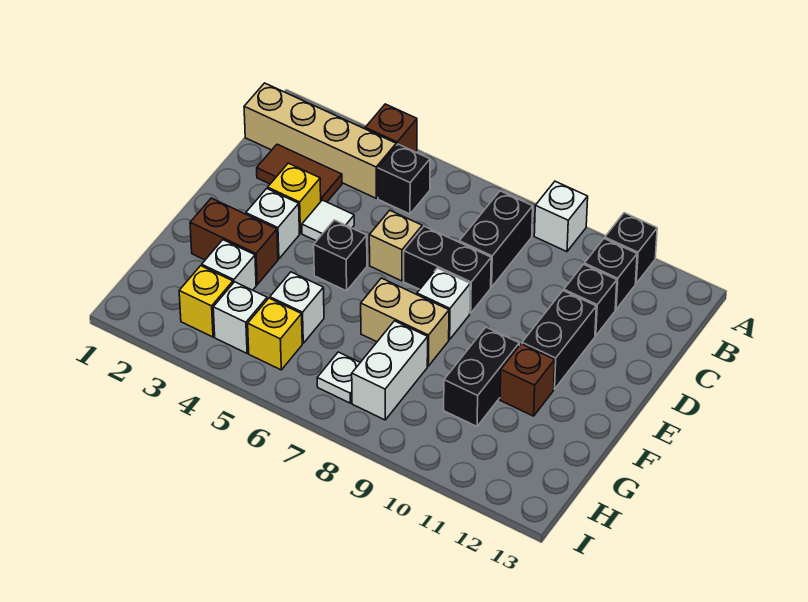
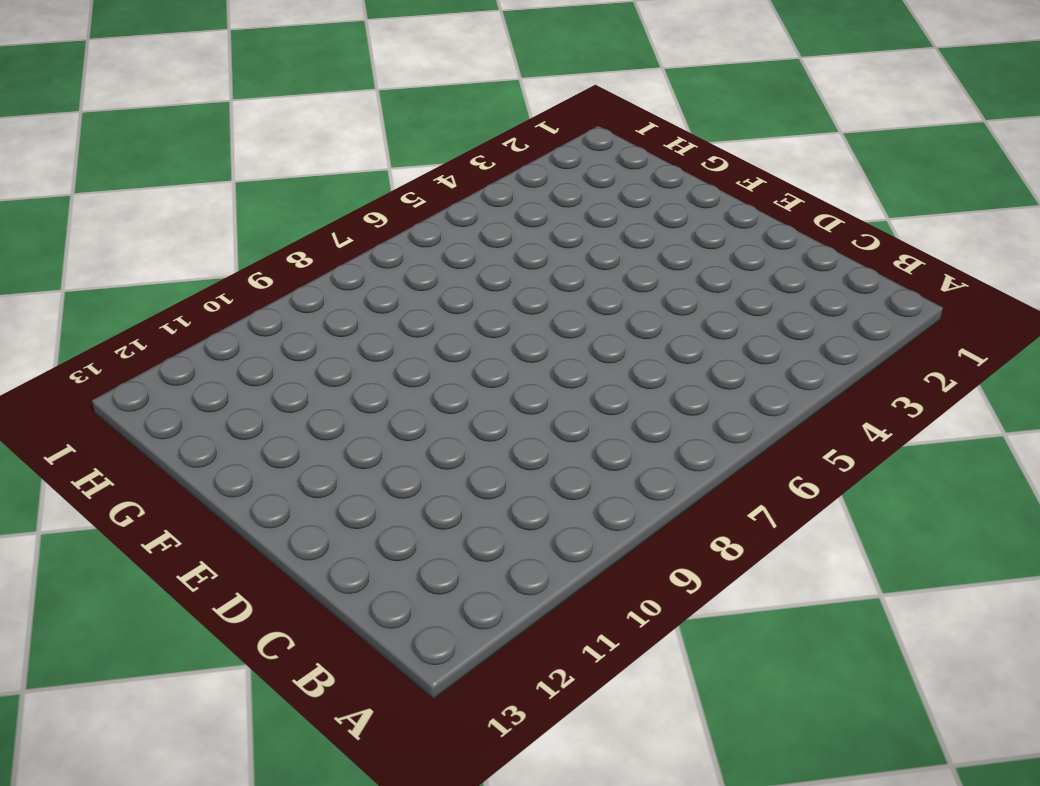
none -> brown 1x1 brick [365,104,417,152]
none -> white 1x1 brick [534,181,588,252]
none -> black 1x1 brick [605,213,657,283]

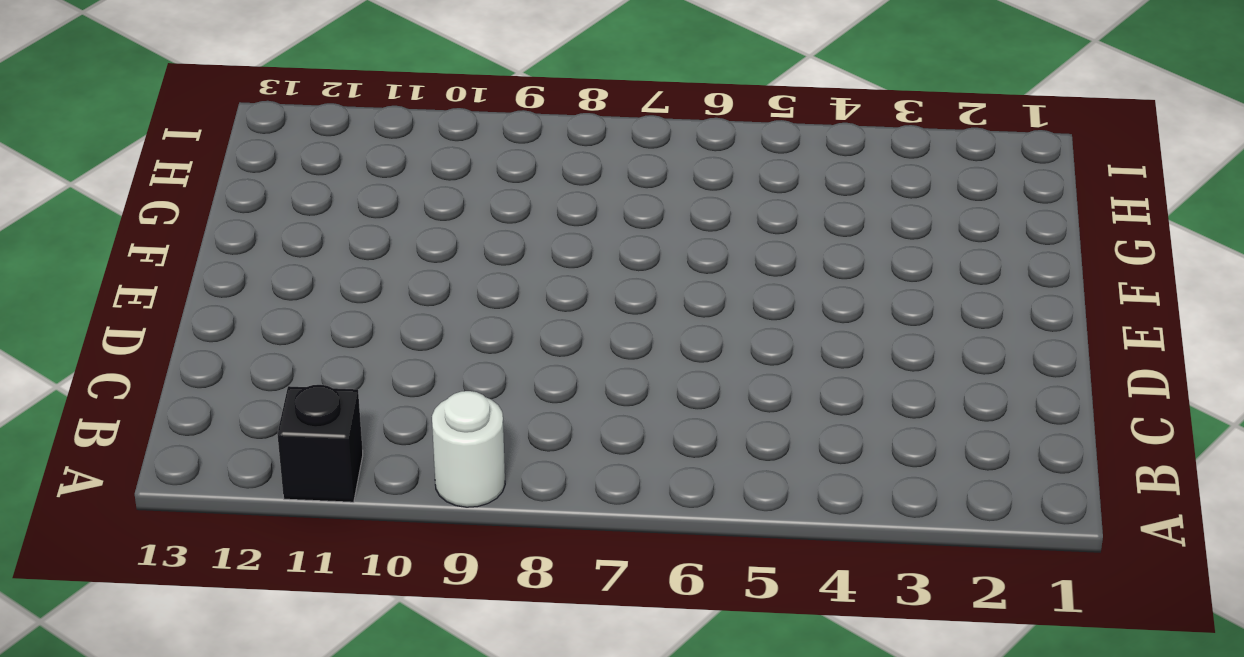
white 1x1 round brick [432,391,505,507] -> white 1x1 brick [534,181,588,252]
none -> brown 1x1 brick [365,104,417,152]
none -> tan 1x4 brick [244,83,396,198]
none -> black 1x1 brick [378,144,430,214]

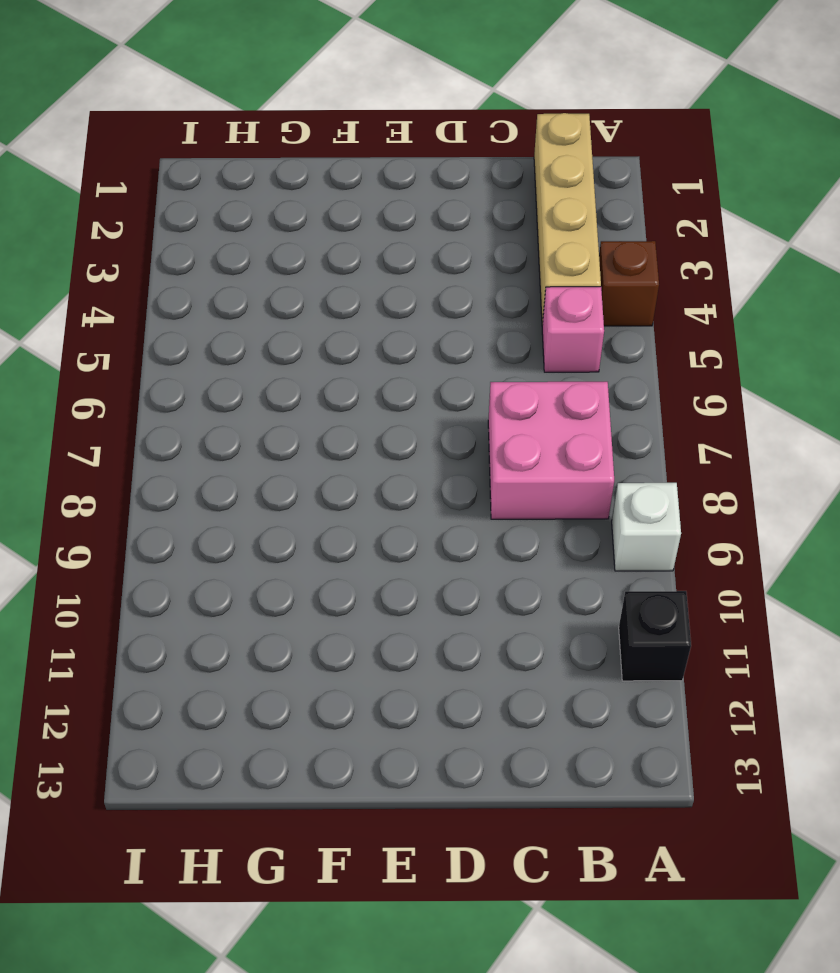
pink 1x1 brick [542,287,604,372] -> black 1x1 brick [378,144,430,214]
pink 2x2 brick [488,382,614,519] -> black 1x2 brick [459,191,533,287]
none -> black 1x1 brick [584,238,637,309]
none -> brown 1x2 tile [257,144,342,202]
none -> black 1x1 brick [564,264,617,336]

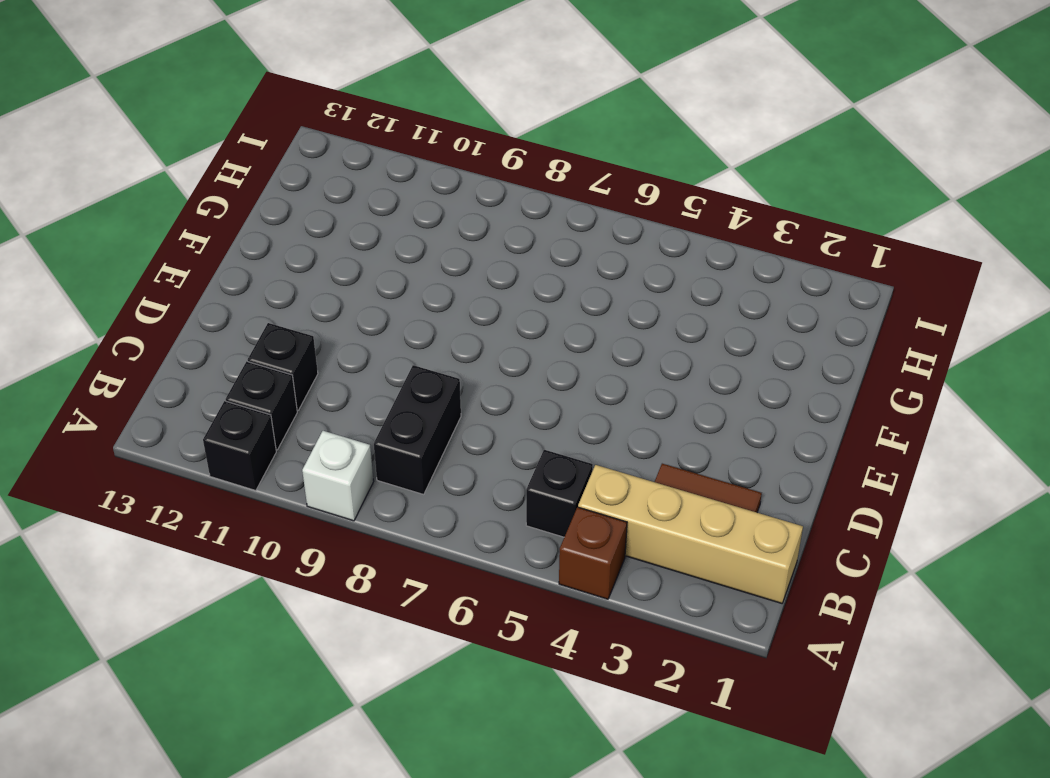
none -> yellow 1x1 brick [268,163,321,233]
none -> white 1x1 tile [302,200,354,241]
none -> tan 1x1 brick [369,210,422,281]

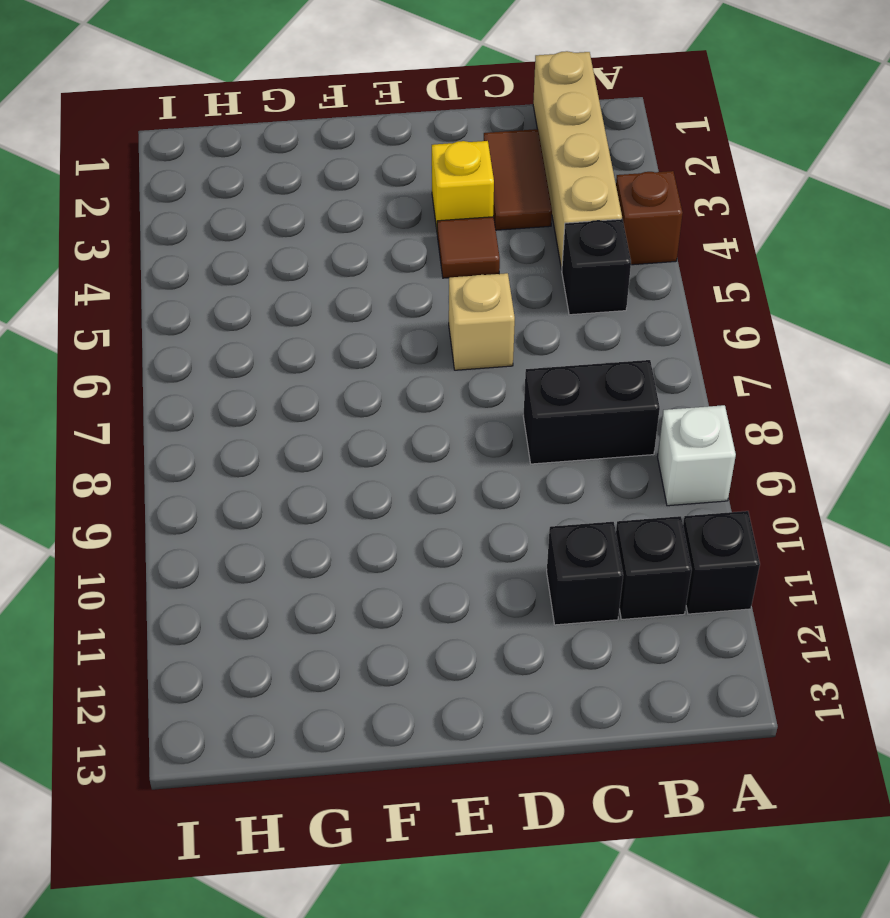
brown 1x1 tile [437,217,500,278] -> white 1x1 tile [302,200,354,241]
none -> black 1x2 brick [404,226,491,313]
none -> black 1x2 brick [522,291,596,389]
none -> white 1x1 brick [246,189,299,259]

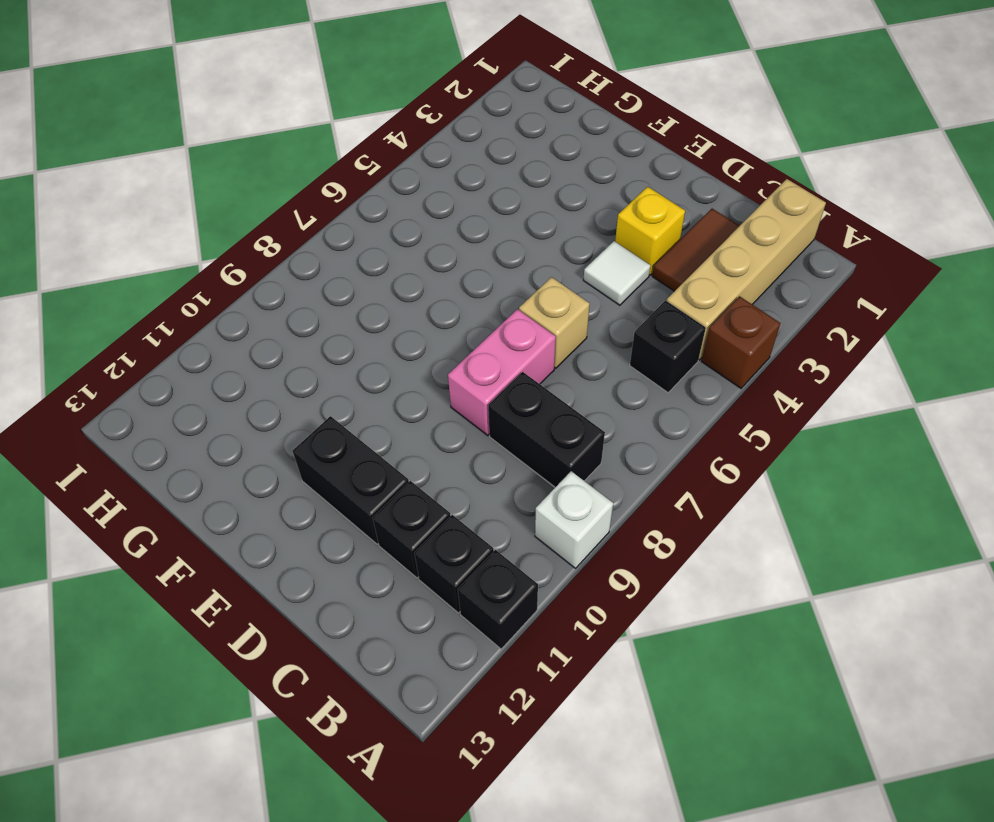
pink 1x2 brick [448,309,556,435] -> black 1x2 brick [404,226,491,313]
none -> white 1x1 brick [246,189,299,259]
none -> black 1x1 brick [314,220,367,291]
none -> white 1x1 brick [417,268,470,340]

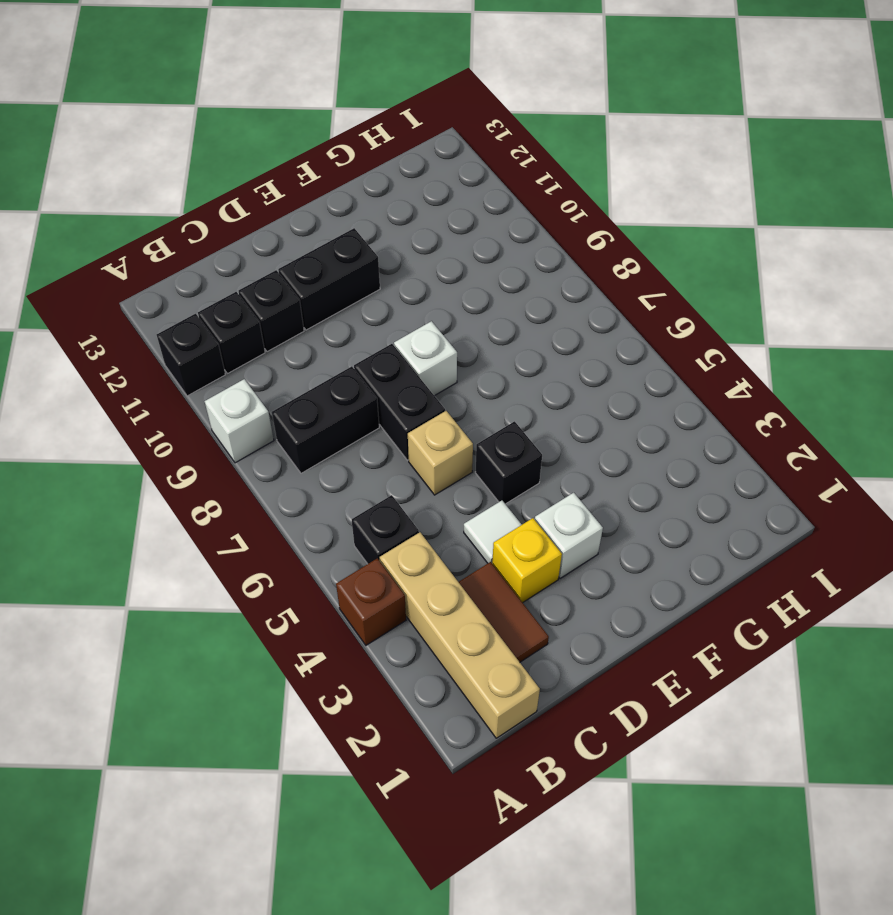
none -> brown 1x2 brick [190,198,278,285]
none -> tan 1x2 brick [361,278,449,366]
none -> black 1x2 brick [444,327,519,426]

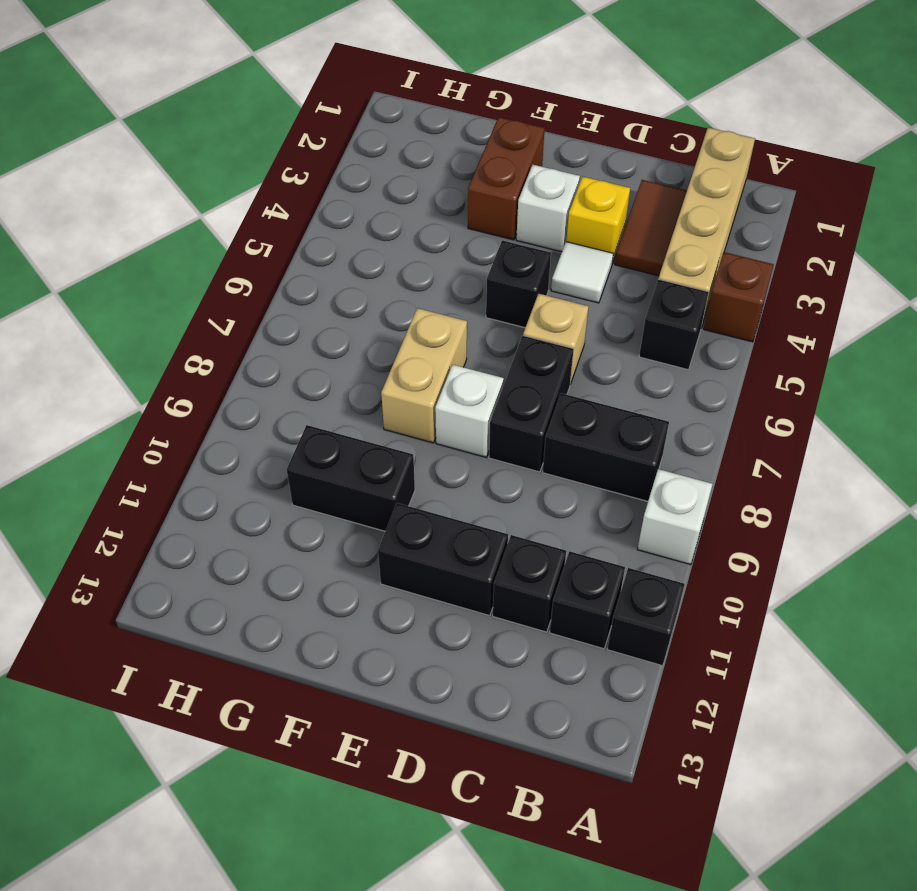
none -> brown 1x1 brick [500,344,555,416]
none -> white 1x1 brick [202,240,256,290]
none -> white 1x1 brick [270,272,324,343]

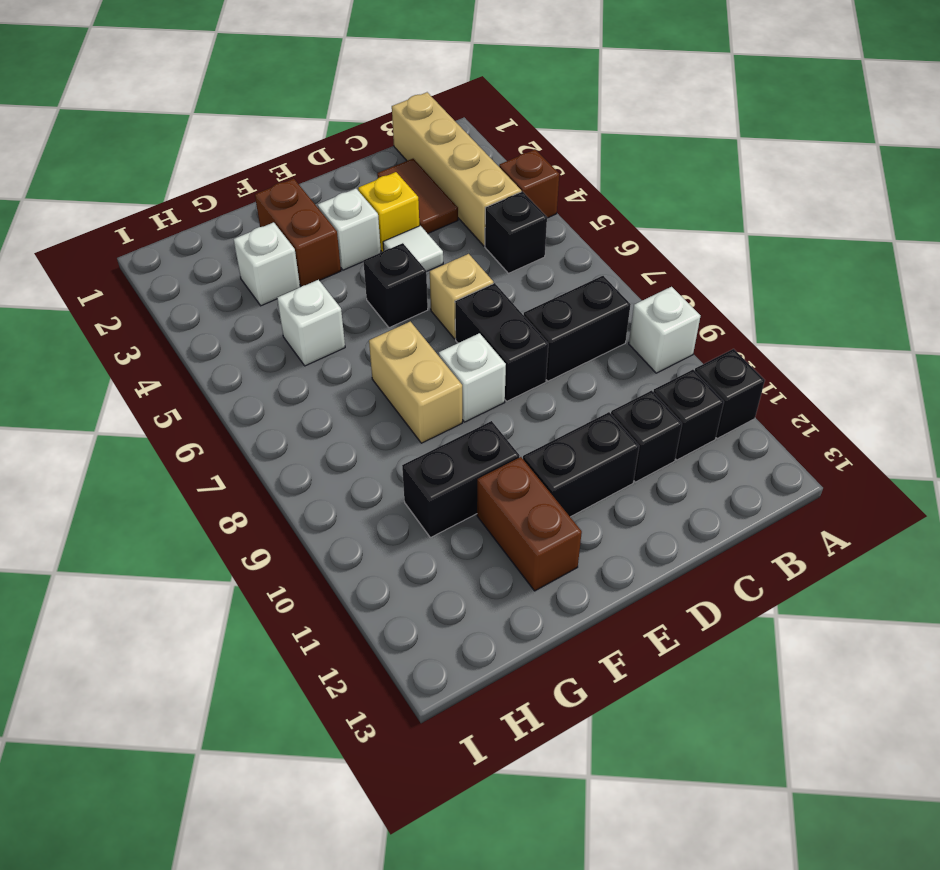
brown 1x2 brick [477,457,582,591] -> brown 1x1 brick [500,344,555,416]
none -> white 1x2 brick [352,321,428,420]
none -> yellow 1x1 brick [179,266,233,337]
none -> white 1x1 brick [213,282,267,353]

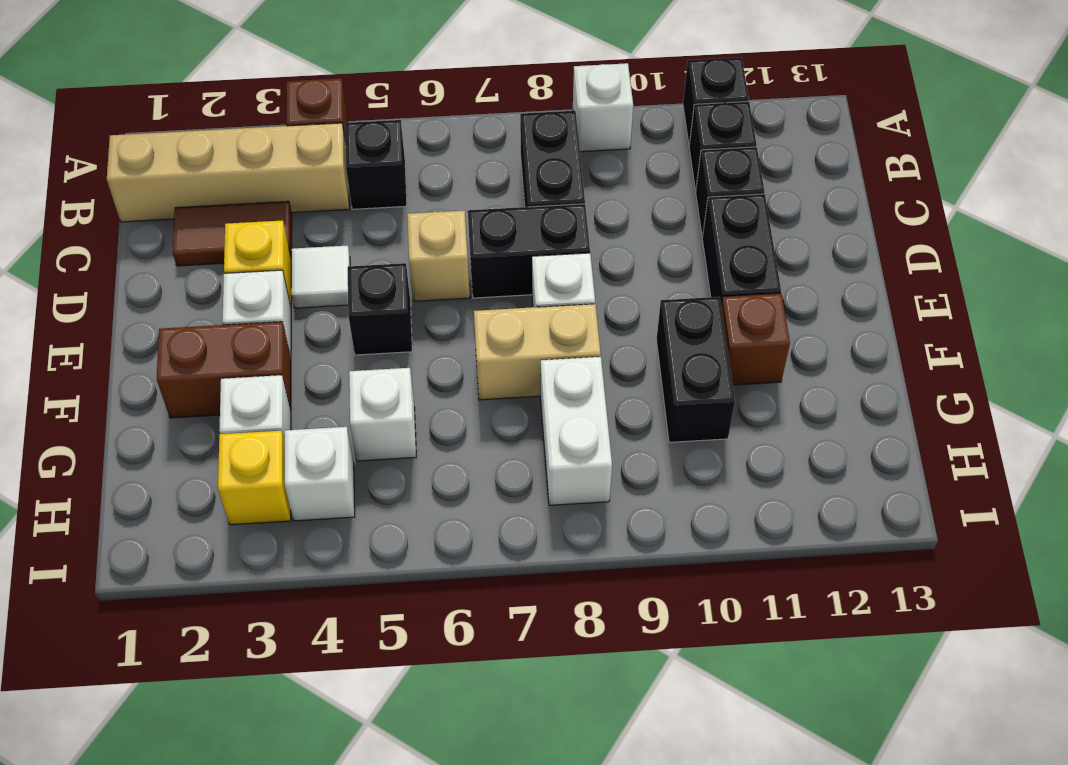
none -> yellow 1x1 brick [248,298,302,370]
none -> white 1x1 plate [317,352,360,403]

